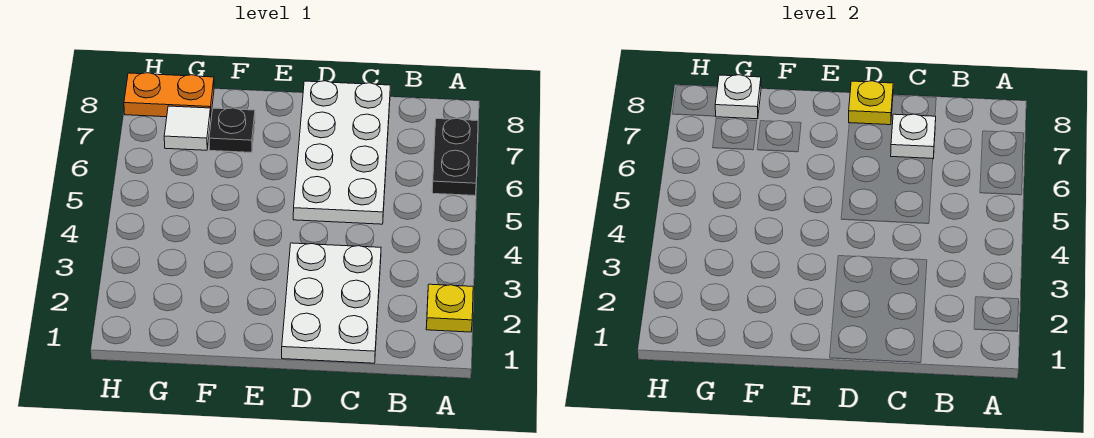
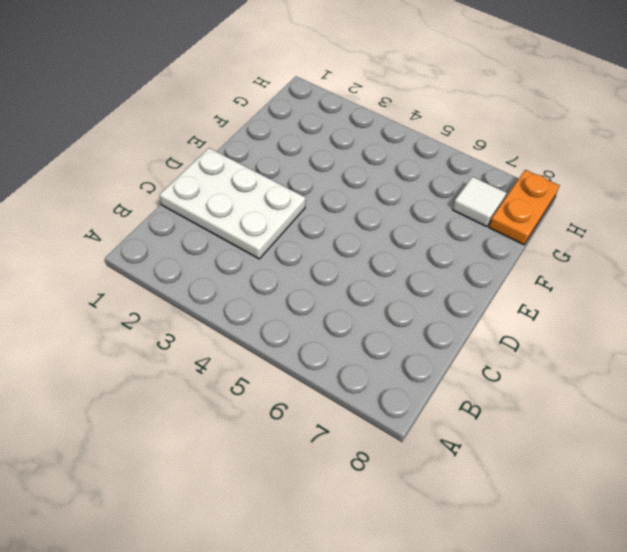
none -> yellow 1x1 plate [426,284,473,332]
none -> black 1x2 plate [432,118,478,196]

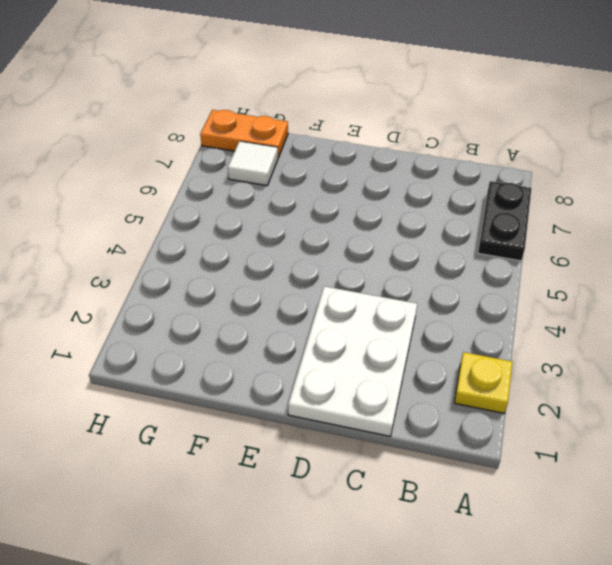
none -> white 2x4 plate [293,81,390,224]
none -> black 1x1 plate [209,108,255,153]

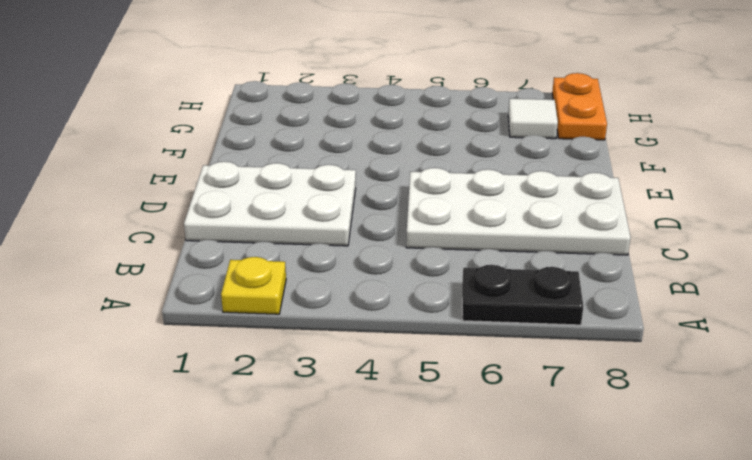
none -> black 1x1 plate [209,108,255,153]
none -> white 1x1 plate [891,114,936,159]

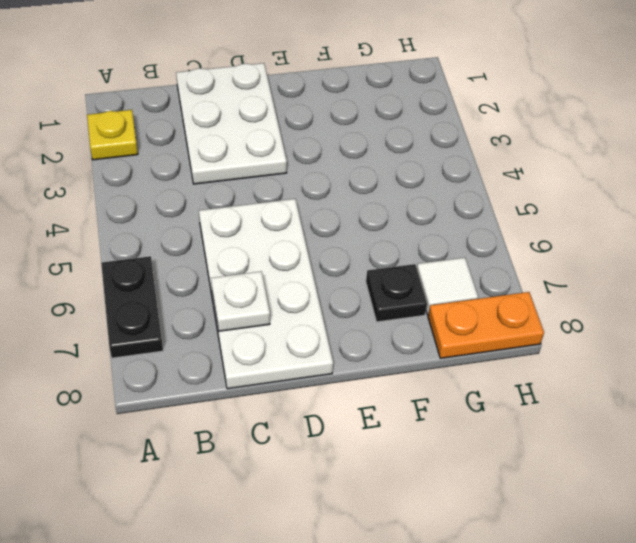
none -> yellow 1x1 plate [849,81,893,125]
none -> white 1x1 plate [715,75,761,119]

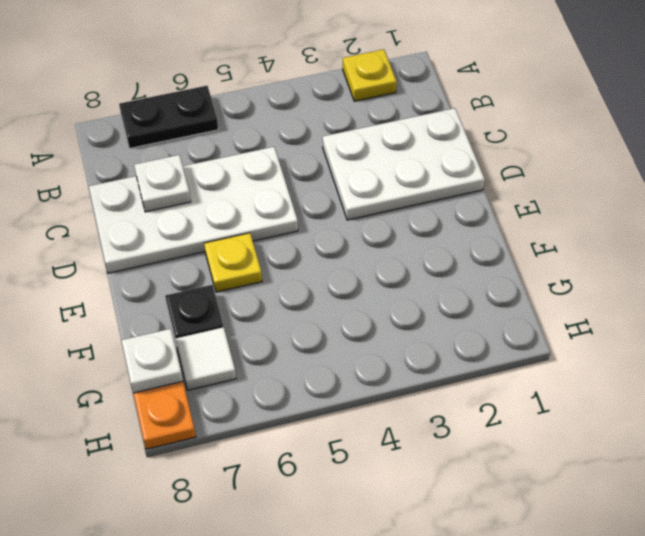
yellow 1x1 plate [204,233,262,292] -> yellow 1x1 plate moved to [849,81,893,125]

